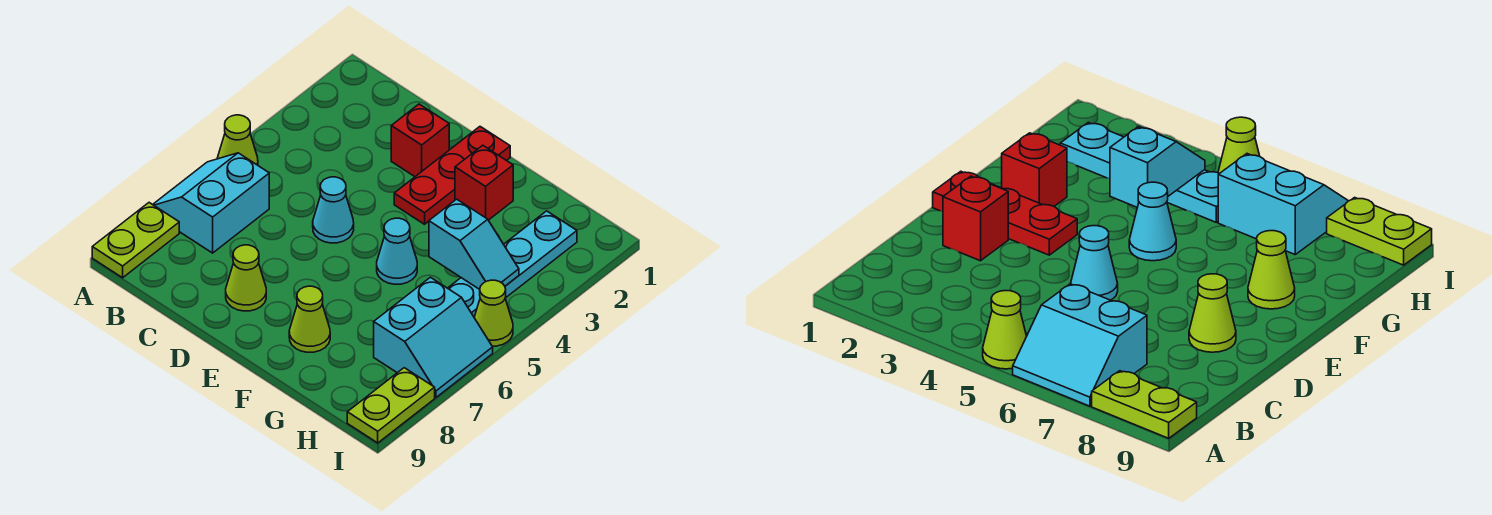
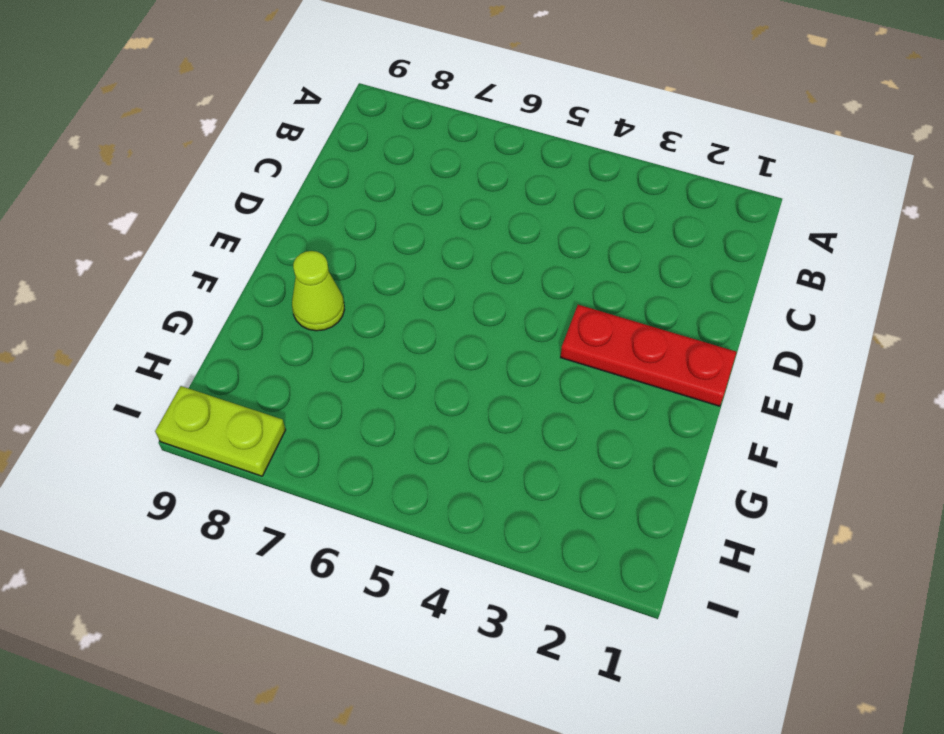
none -> lime 1x1 cone [217,115,258,165]
none -> cyan 2x2 slope [153,153,269,253]
none -> lime 1x2 plate [92,203,179,278]

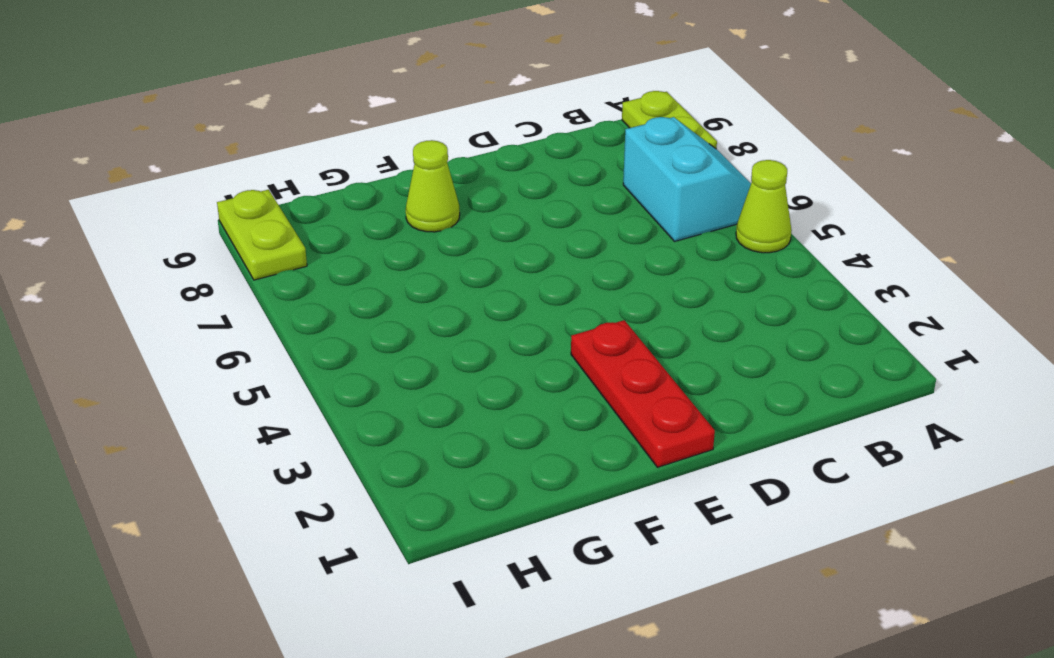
none -> red 1x1 brick [391,104,449,177]
none -> cyan 1x1 cone [313,177,354,243]
none -> lime 1x1 cone [226,245,266,311]

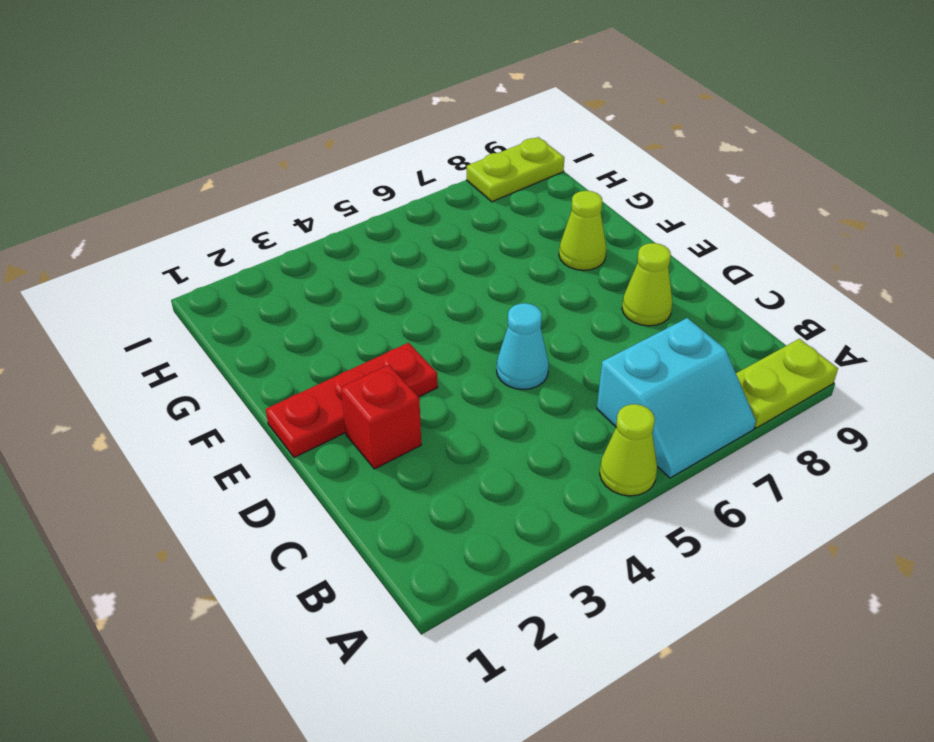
none -> red 1x1 brick [455,145,513,220]
none -> cyan 1x1 cone [377,218,417,284]
none -> cyan 1x4 plate [448,211,577,317]

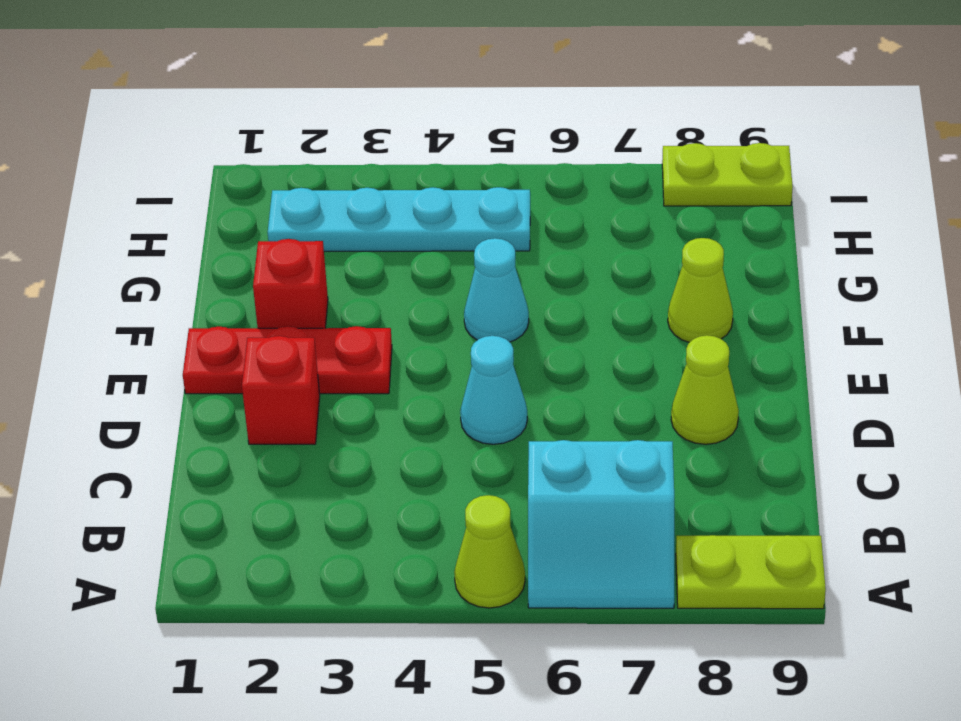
none -> cyan 2x2 slope [374,277,493,398]
none -> lime 1x1 cone [474,280,513,346]
none -> cyan 1x2 slope [429,199,519,289]

